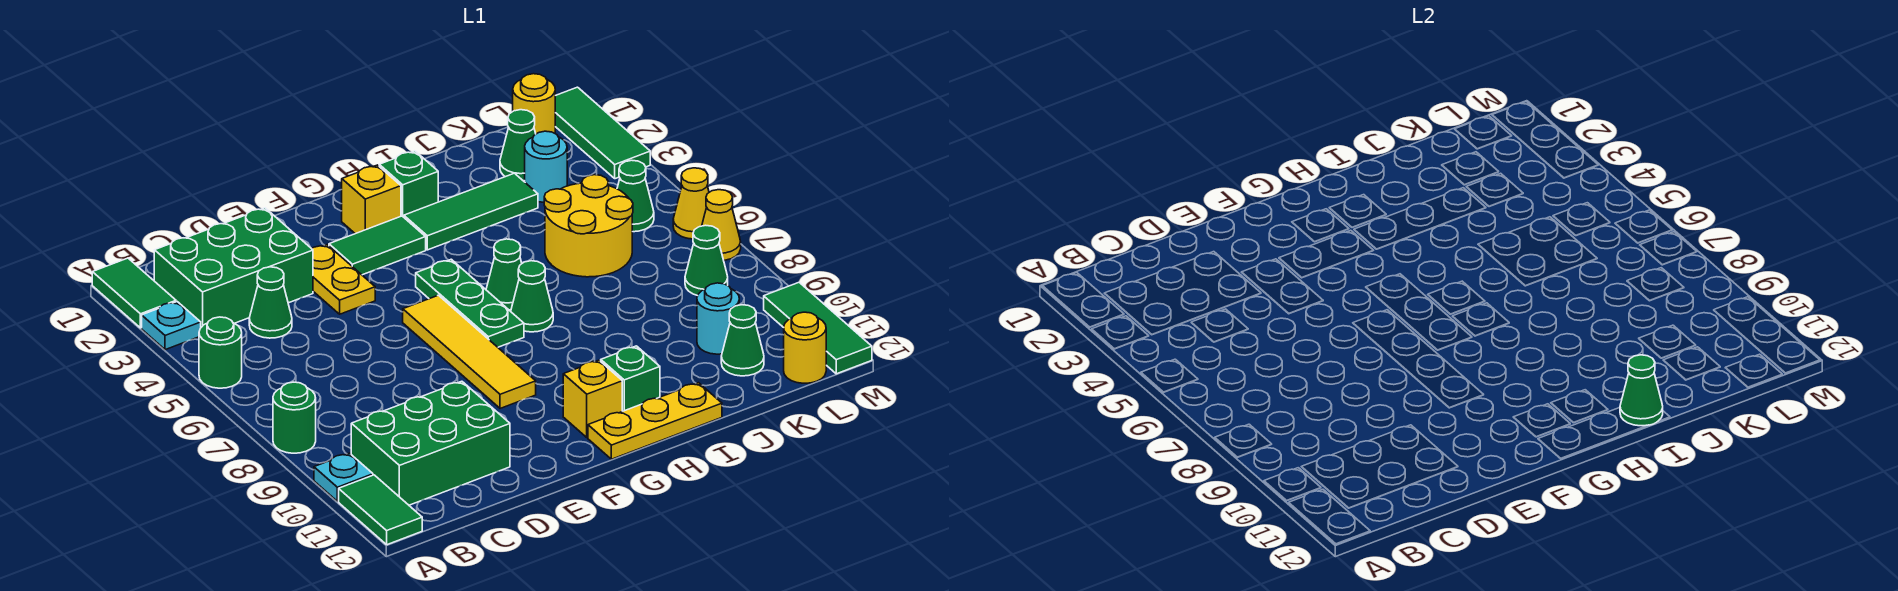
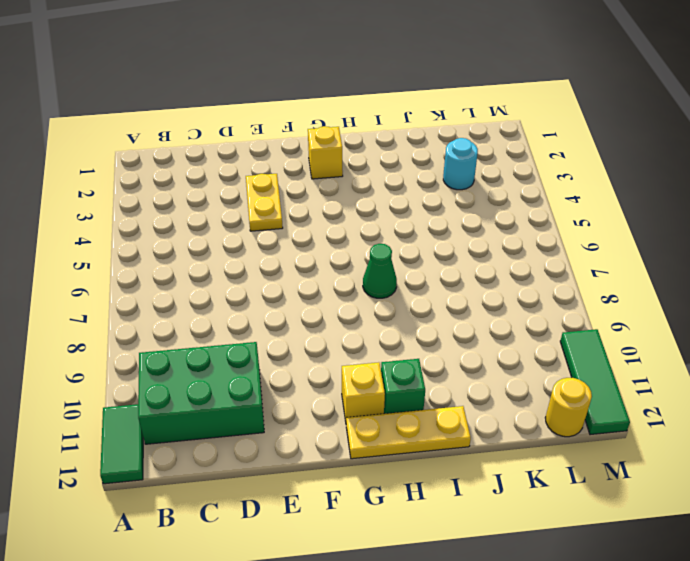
none -> green 1x2 tile [92,258,176,328]
none -> cyan 1x1 plate [142,302,201,350]
none -> green 1x1 round brick [199,317,242,388]
none -> green 1x1 round brick [273,382,316,453]

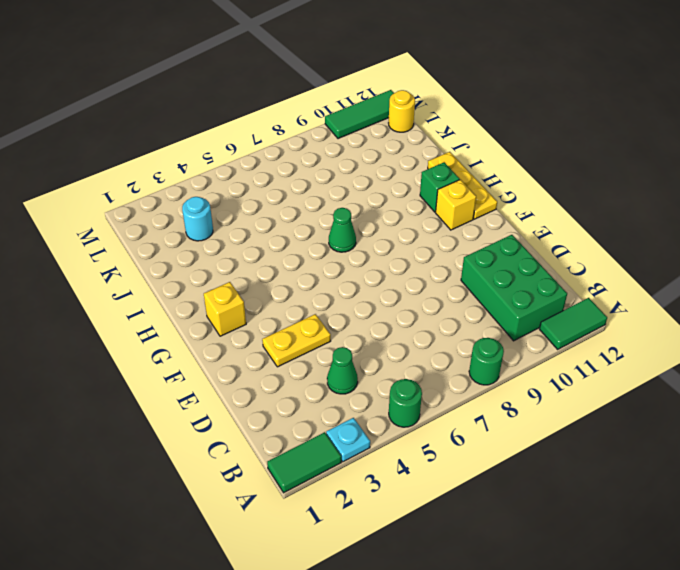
none -> cyan 1x1 plate [314,453,373,501]
none -> green 2x3 brick [154,208,313,327]
none -> green 1x2 tile [329,216,426,275]
none -> yellow 1x4 tile [403,295,536,408]

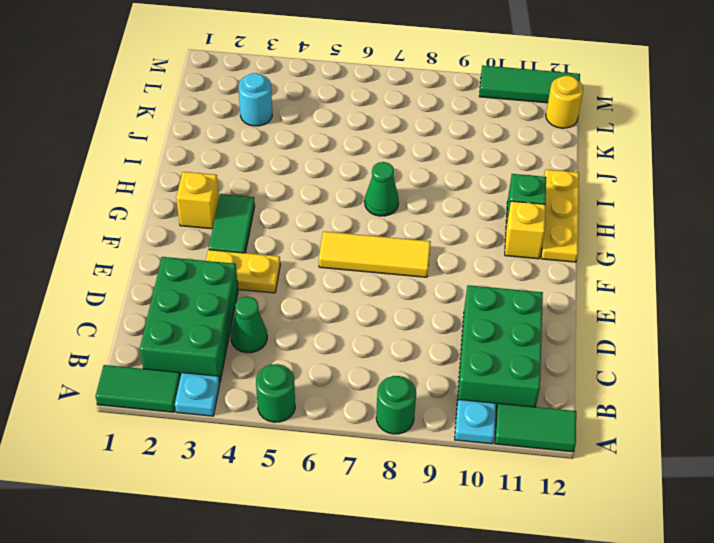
yellow 1x3 tile [319,231,431,277] -> yellow 1x4 tile [403,295,536,408]
none -> green 1x3 plate [416,259,524,347]
none -> green 1x1 brick [379,151,438,217]
none -> green 1x3 tile [404,173,538,250]
none -> green 1x1 cone [486,239,522,310]

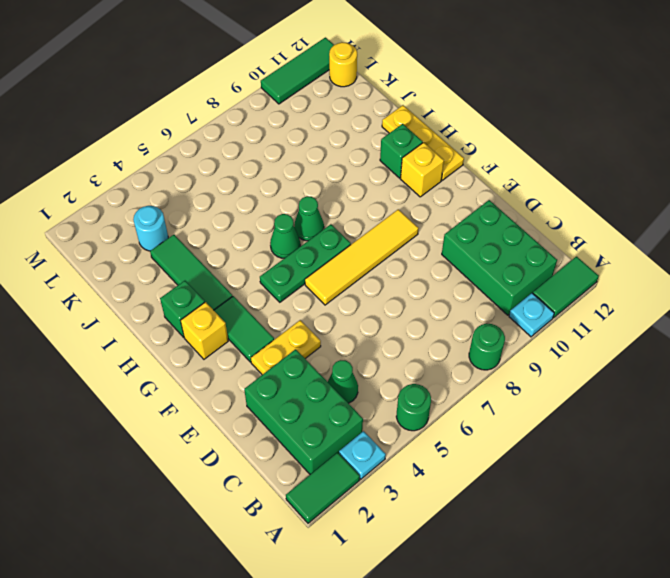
none -> yellow 2x2 round brick [544,175,633,277]
none -> green 1x1 cone [500,110,536,181]
none -> cyan 1x1 round brick [697,283,739,354]
none -> green 1x1 cone [721,305,764,376]

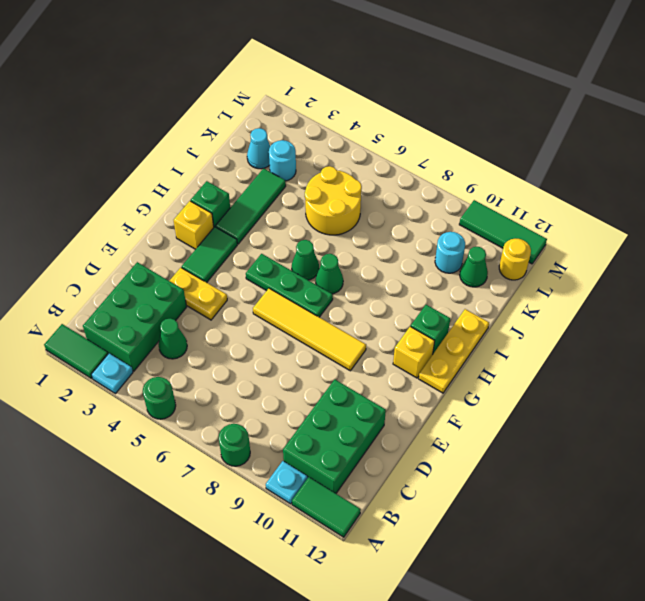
cyan 1x1 cone [247,128,270,169] -> green 1x1 cone [500,110,536,181]
none -> yellow 1x1 round brick [513,74,555,134]
none -> green 1x1 cone [617,160,654,232]
none -> green 1x1 cone [685,225,728,296]
none -> green 1x3 tile [555,87,650,179]

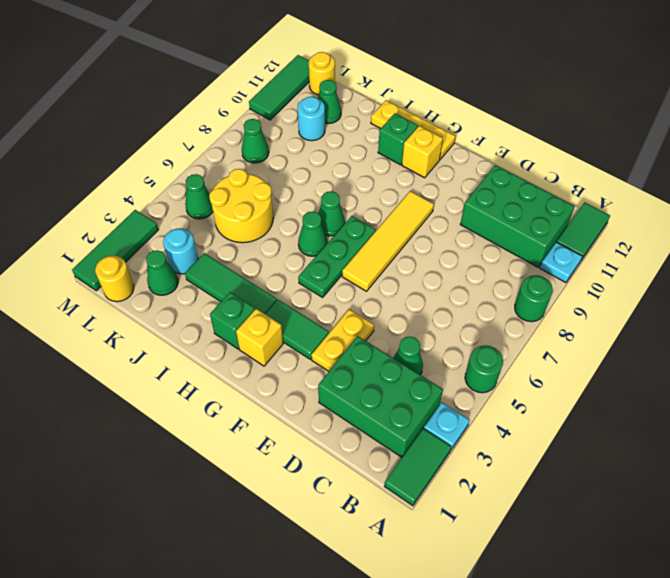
none -> yellow 1x1 cone [673,168,709,239]
none -> yellow 1x1 cone [702,190,741,260]
none -> green 1x1 cone [1620,355,1663,426]

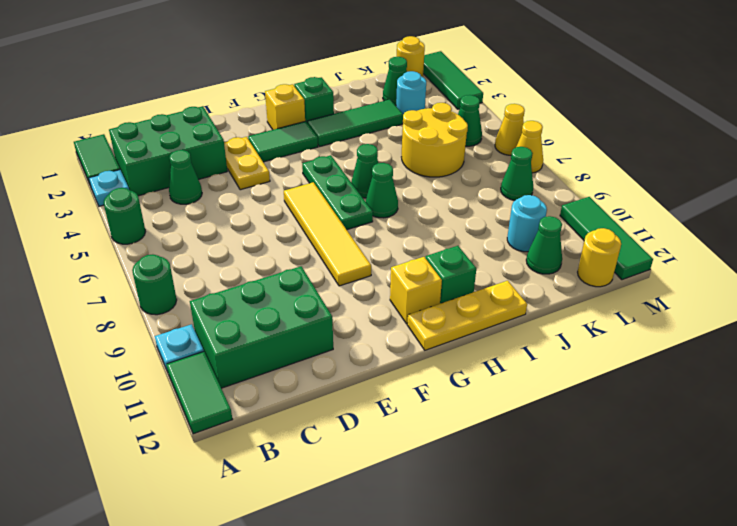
none -> green 1x1 cone [1620,355,1663,426]

